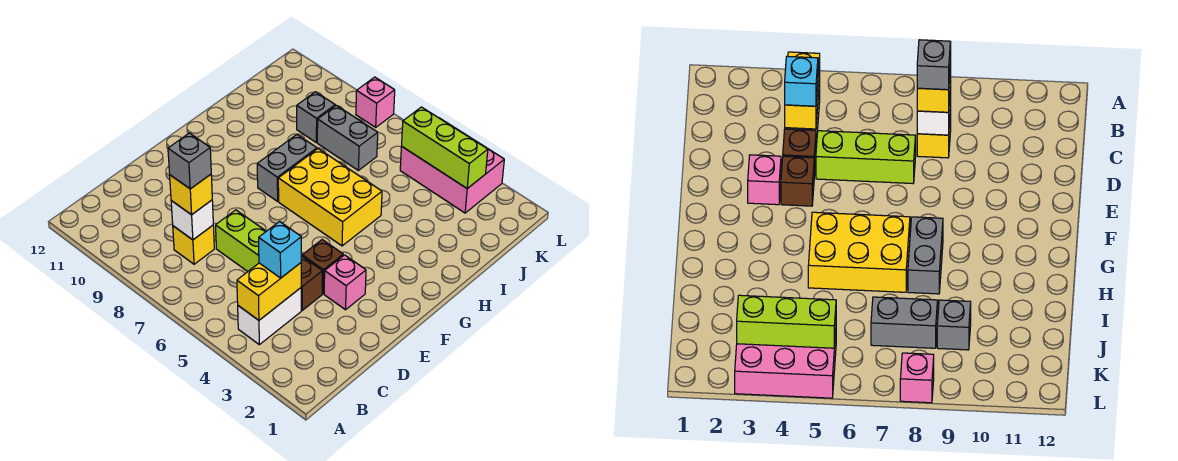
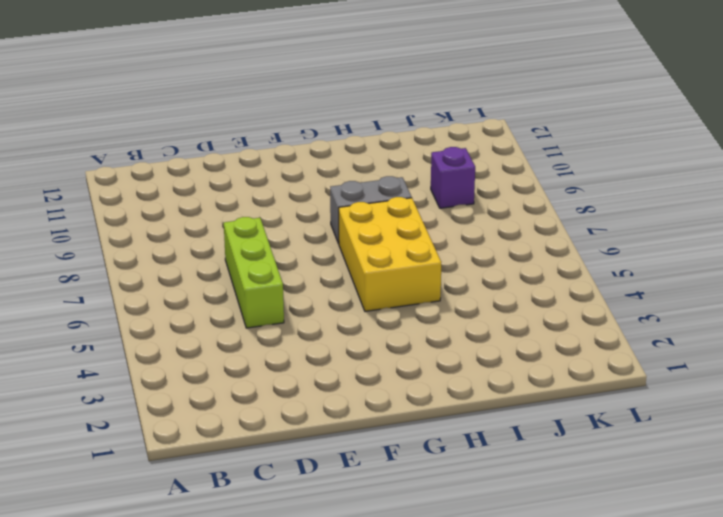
purple 1x1 brick [431,147,475,208] -> grey 1x1 brick [297,92,335,142]
none -> white 1x2 brick [238,288,301,345]
none -> yellow 1x1 brick [173,225,214,264]
none -> brown 1x1 brick [301,256,323,310]

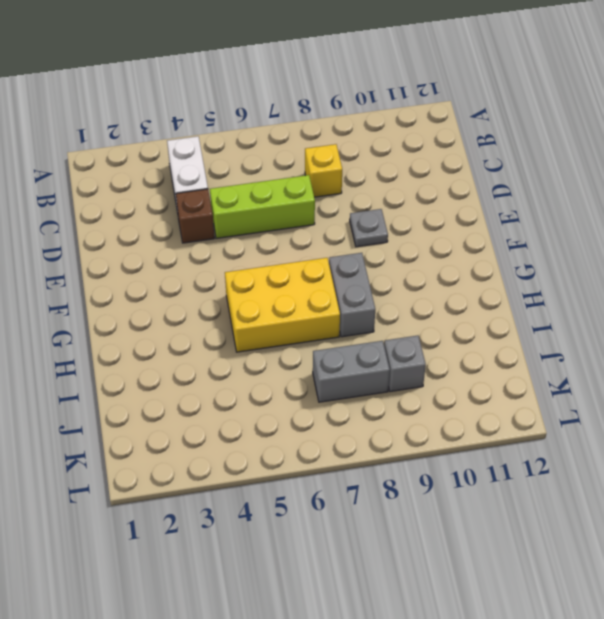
grey 1x1 plate [350,209,388,247] -> none
none -> pink 1x1 brick [324,255,366,310]
none -> brown 1x1 brick [302,240,343,294]
none -> pink 2x3 brick [400,119,504,213]

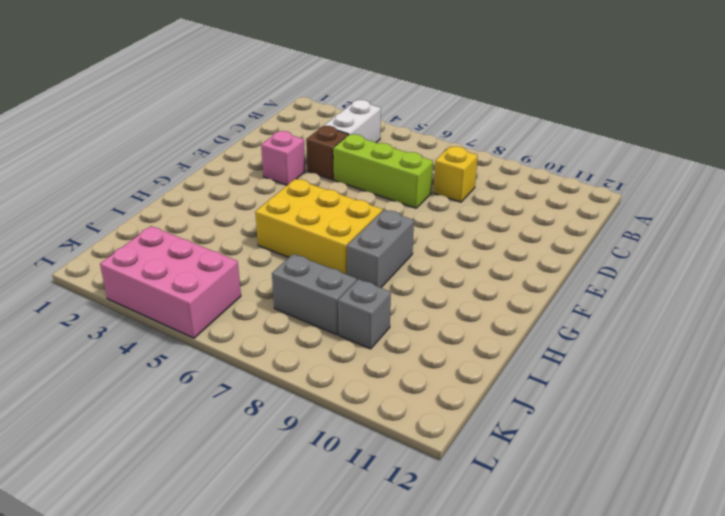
none -> brown 1x1 brick [302,240,343,294]
none -> pink 1x1 brick [356,77,395,127]
none -> yellow 1x2 brick [237,263,301,320]

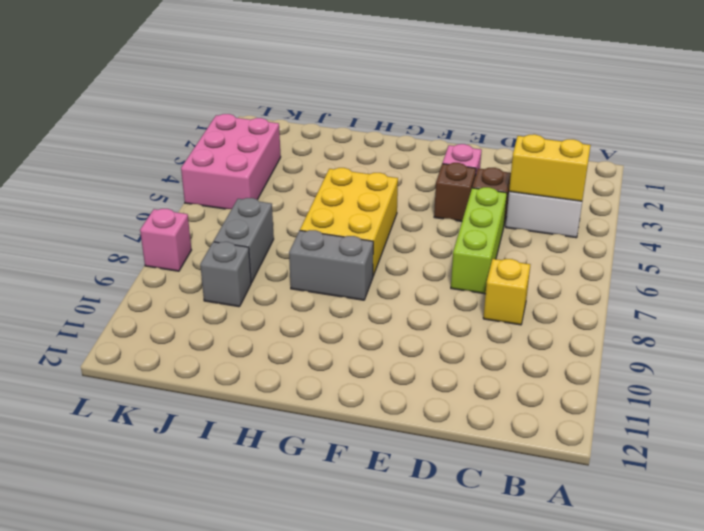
none -> white 1x1 brick [171,200,213,240]
none -> lime 1x3 brick [402,107,488,188]
none -> cyan 1x1 brick [259,222,301,278]

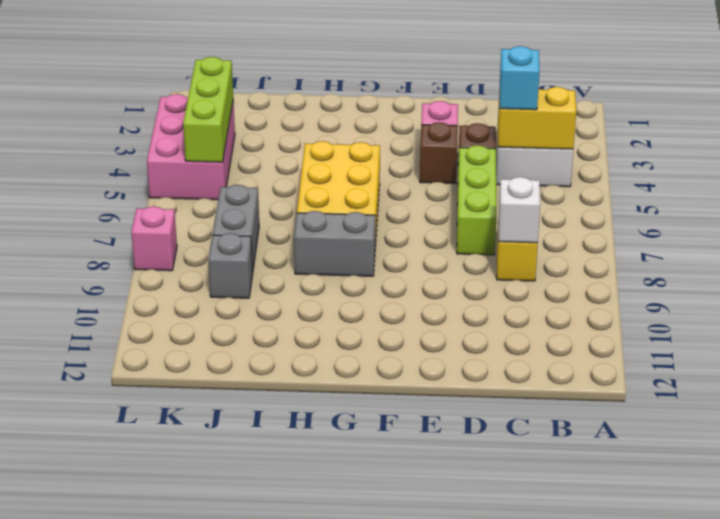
none -> yellow 1x1 brick [170,174,212,215]
none -> grey 1x1 brick [168,133,211,189]

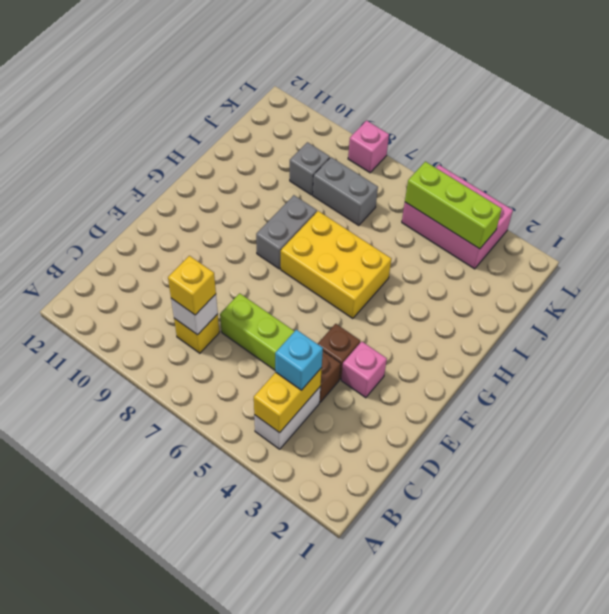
none -> grey 1x1 brick [168,133,211,189]

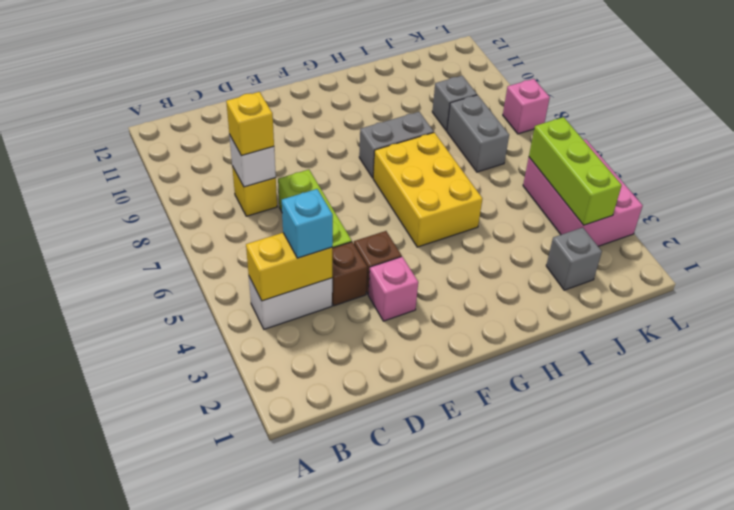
grey 1x1 brick [546,228,602,290] -> grey 1x1 brick moved to [168,133,211,189]

